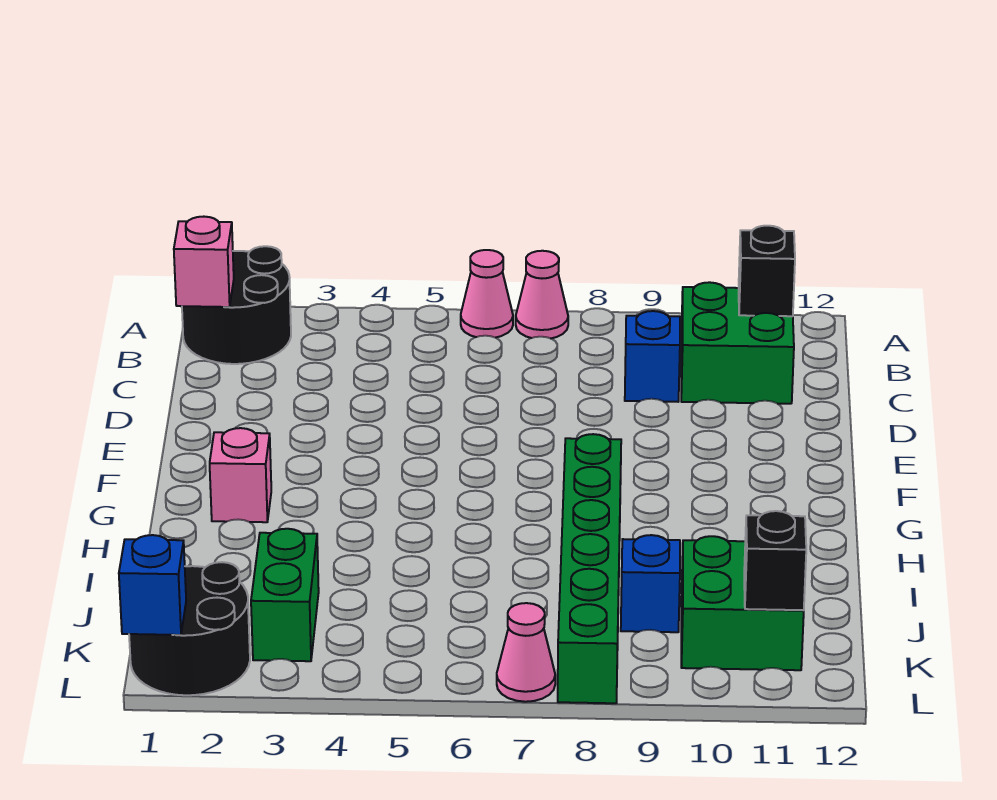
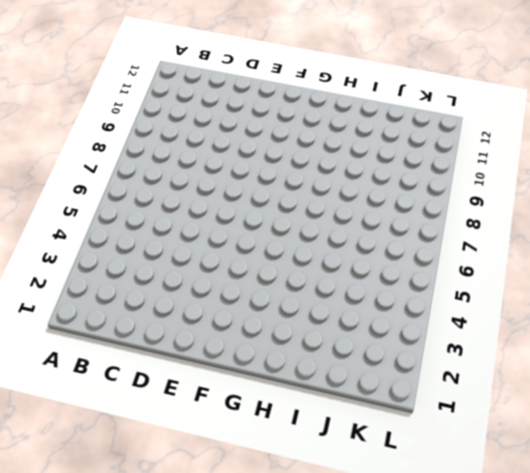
none -> black 2x2 round brick [182,246,291,364]
none -> pink 1x1 cone [461,250,513,338]
none -> pink 1x1 cone [516,251,568,338]

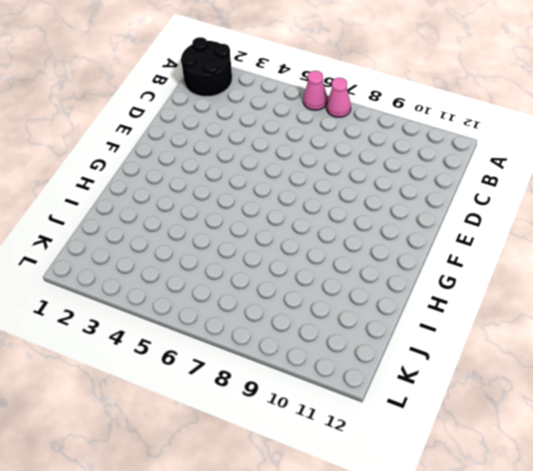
none -> green 2x2 brick [681,282,794,404]
none -> blue 1x1 brick [625,311,680,402]
none -> pink 1x1 brick [210,428,271,522]

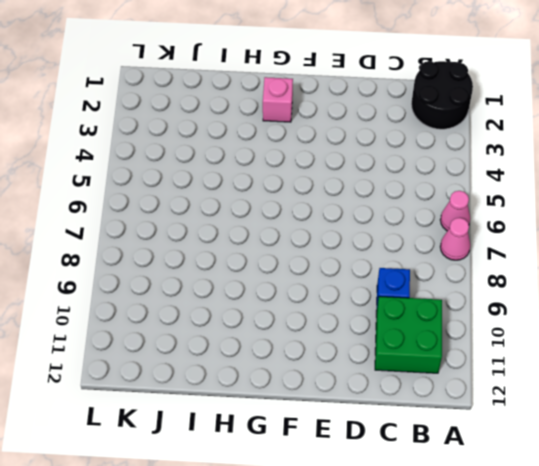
none -> green 1x6 brick [558,434,621,703]
none -> green 1x2 brick [251,529,319,661]
none -> blue 1x1 brick [621,535,680,632]

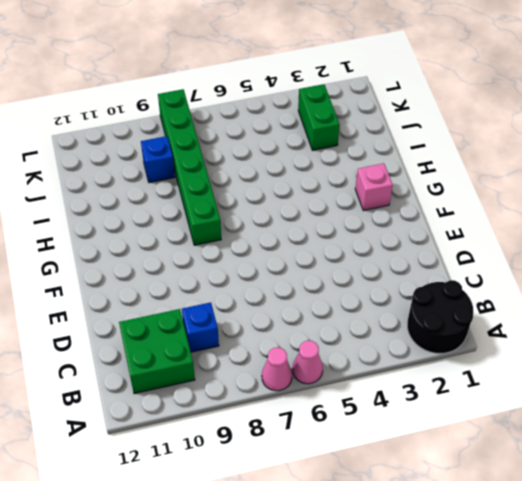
none -> green 2x2 brick [681,536,804,670]
none -> black 2x2 round brick [129,562,250,695]
none -> pink 1x1 cone [497,603,555,702]

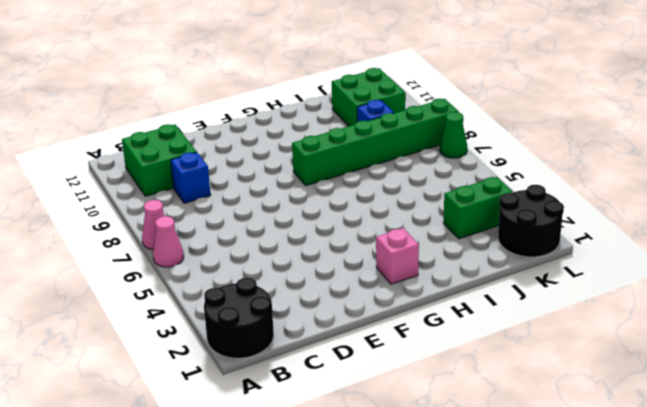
green 1x1 cone [440,112,467,158] -> pink 1x1 cone [497,603,555,702]
none -> pink 1x1 brick [174,217,234,307]
none -> black 1x1 brick [739,226,795,316]
none -> black 1x1 brick [744,511,806,611]

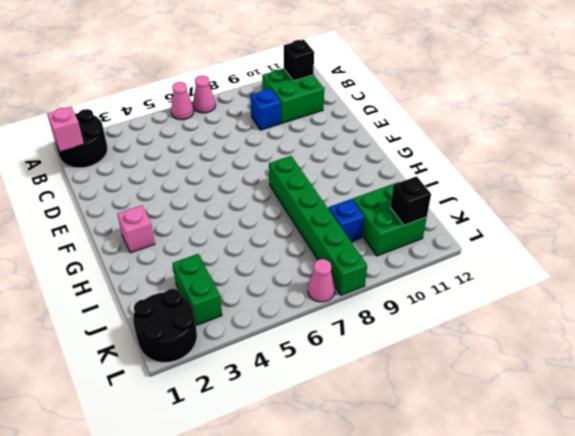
none -> blue 1x1 brick [119,535,186,635]

